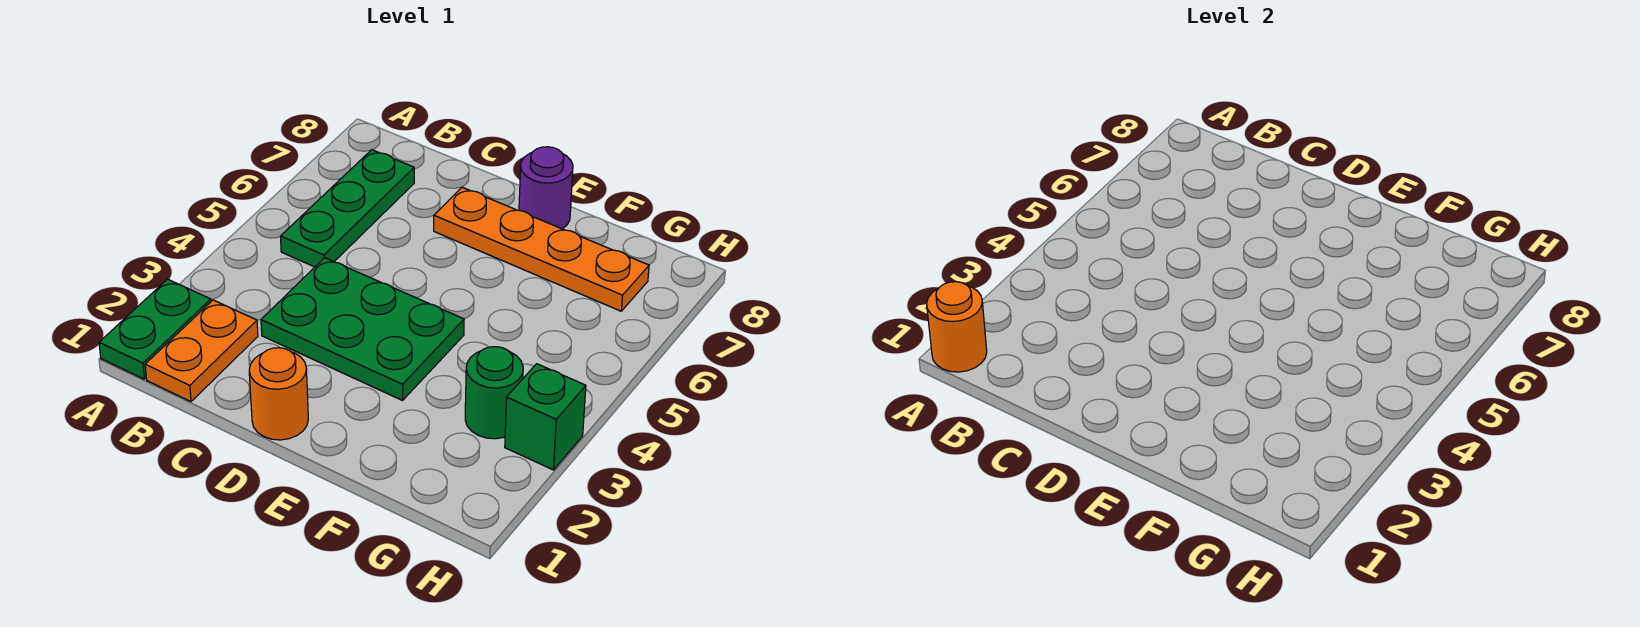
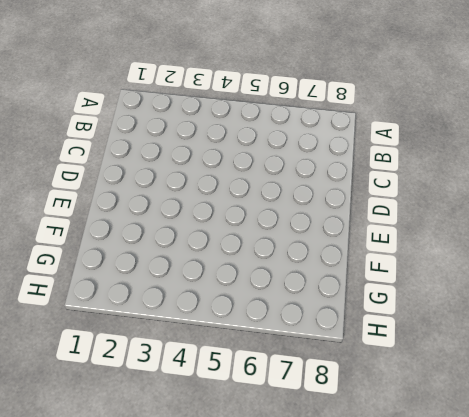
none -> green 1x2 plate [99,279,211,379]
none -> orange 1x2 plate [145,300,258,402]

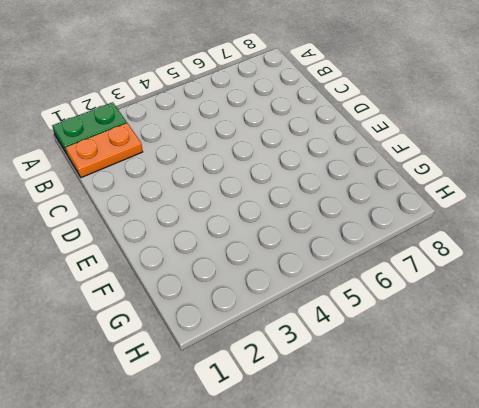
none -> green 1x3 plate [280,150,414,267]
none -> green 2x3 plate [261,258,464,400]

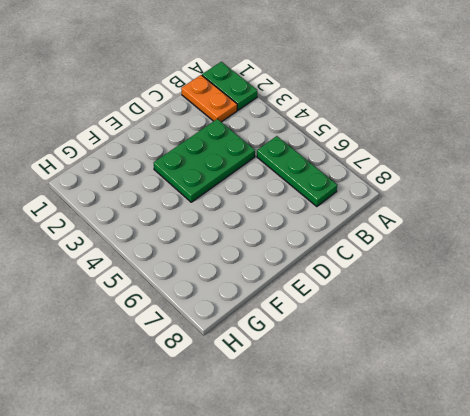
none -> orange 1x1 round brick [249,348,308,440]
none -> orange 1x4 plate [434,187,649,311]

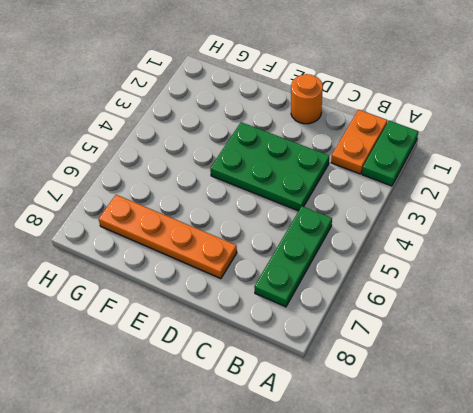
none -> purple 1x1 round brick [519,147,573,229]
none -> green 1x1 round brick [465,347,523,439]

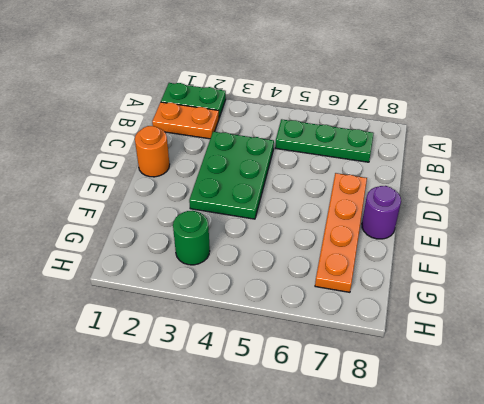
none -> green 1x1 brick [505,364,586,470]
none -> orange 1x1 round brick [927,282,987,372]

